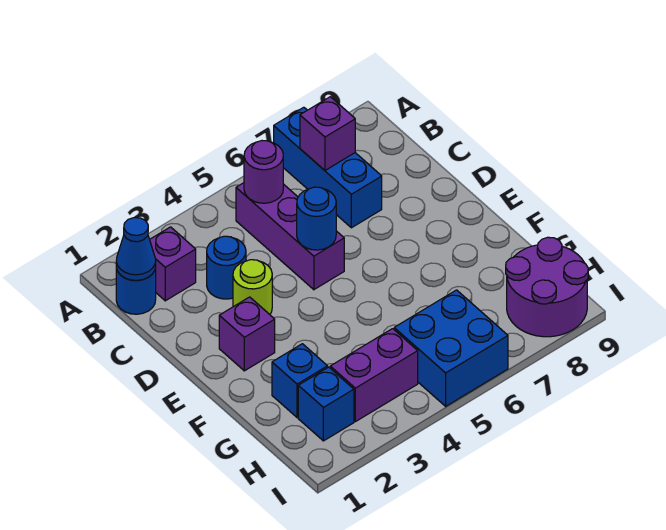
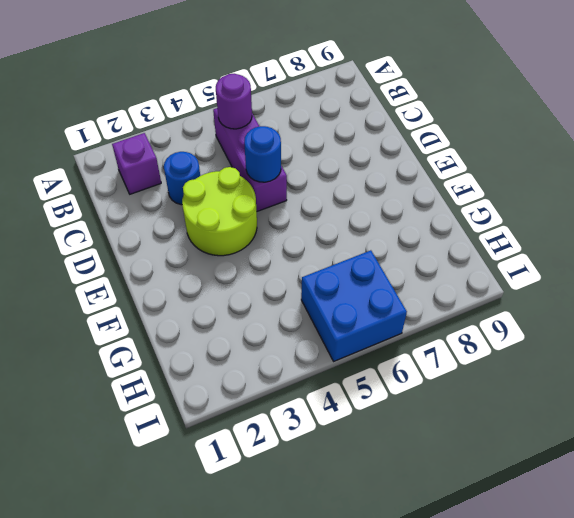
lime 2x2 round brick [182,167,257,256] -> lime 1x1 round brick [233,260,272,314]
none -> blue 1x3 brick [274,107,382,228]
none -> blue 1x1 round brick [116,267,156,314]
none -> purple 1x1 brick [219,297,275,371]

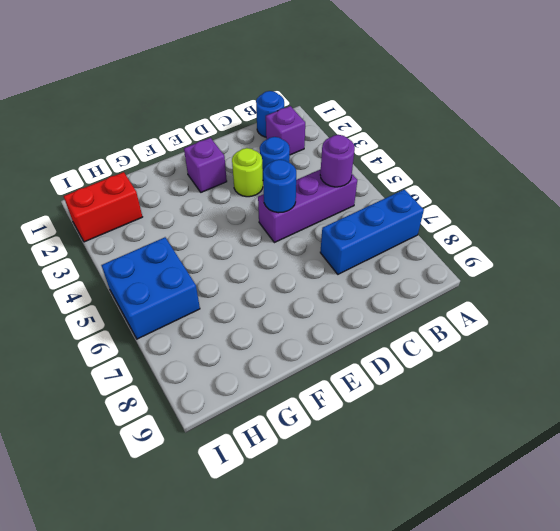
red 1x2 brick [64,172,142,242] -> blue 1x1 brick [298,367,354,441]
none -> blue 1x1 brick [272,344,328,418]
none -> purple 1x2 brick [330,329,418,422]
none -> purple 2x2 round brick [506,237,588,337]

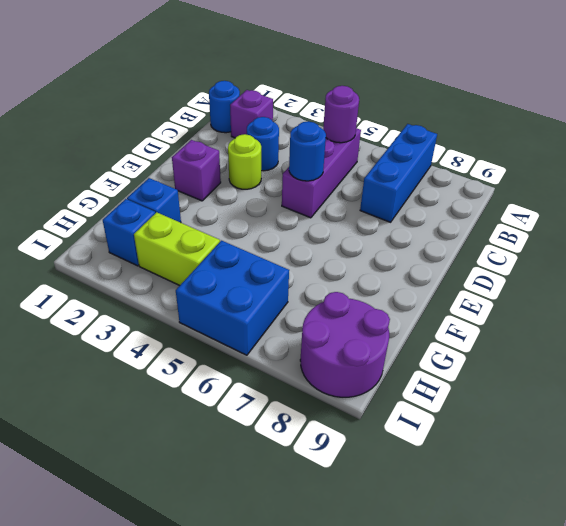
lime 1x2 brick [134,212,220,286] -> purple 1x2 brick [330,329,418,422]
none -> blue 1x1 cone [116,218,156,280]
none -> purple 1x1 brick [300,97,355,170]

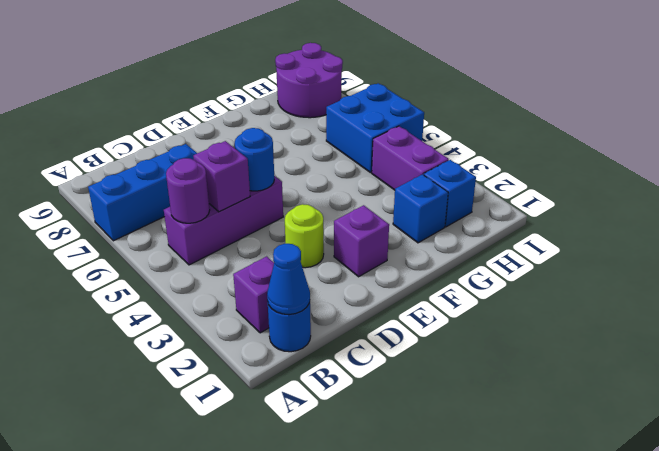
purple 1x1 brick [193,141,250,212] -> purple 1x1 brick moved to [300,97,355,170]
none -> blue 1x1 round brick [207,236,246,299]

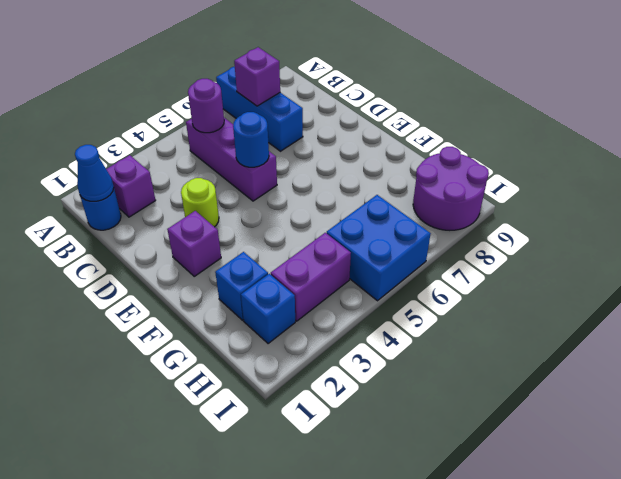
none -> blue 1x1 round brick [207,236,246,299]

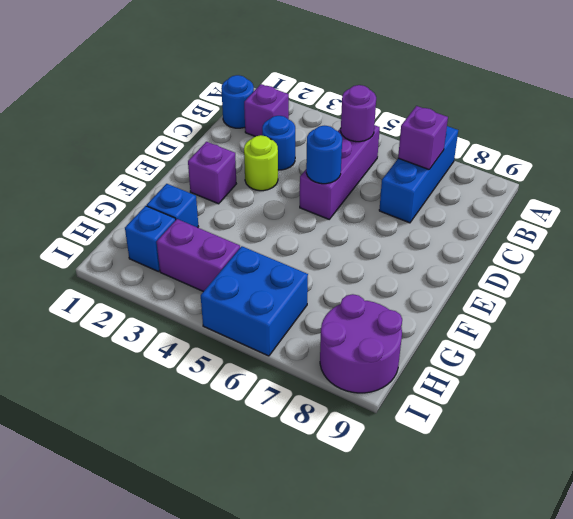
none -> blue 1x1 cone [116,218,156,280]

